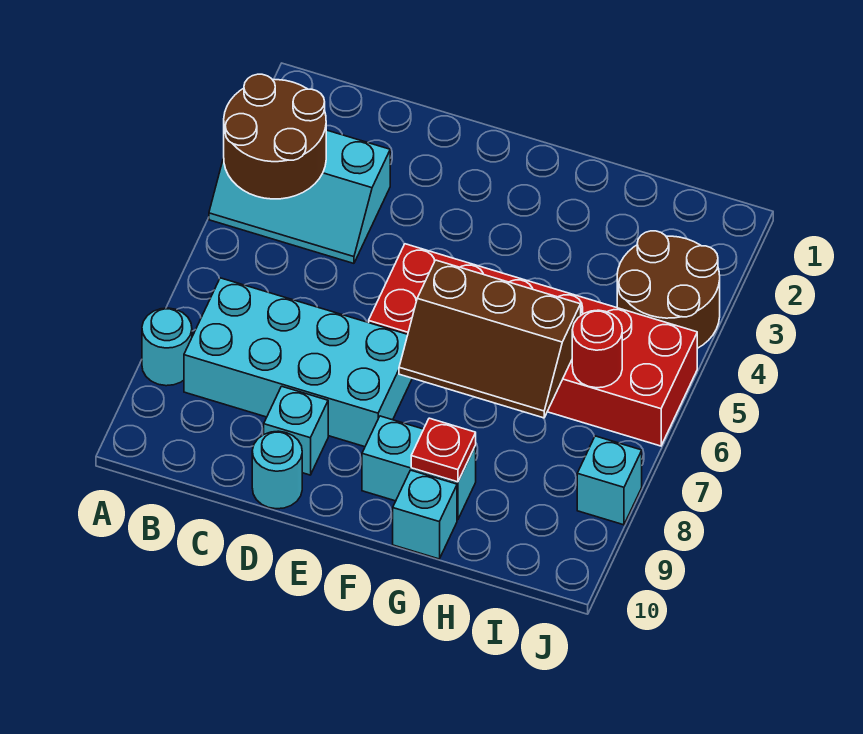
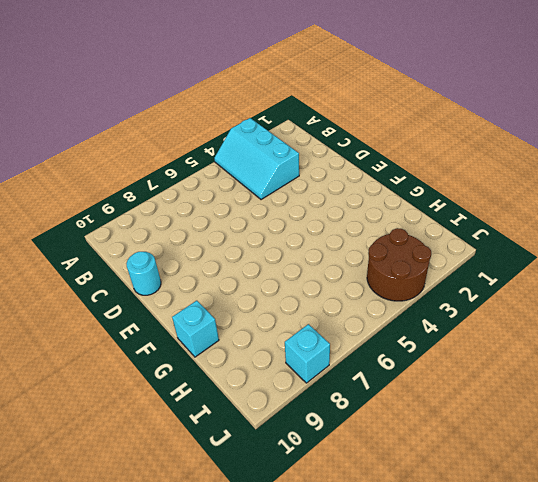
none -> cyan 1x1 round brick [142,308,192,386]
none -> cyan 2x4 brick [184,278,412,447]
none -> cyan 1x1 brick [264,386,328,475]

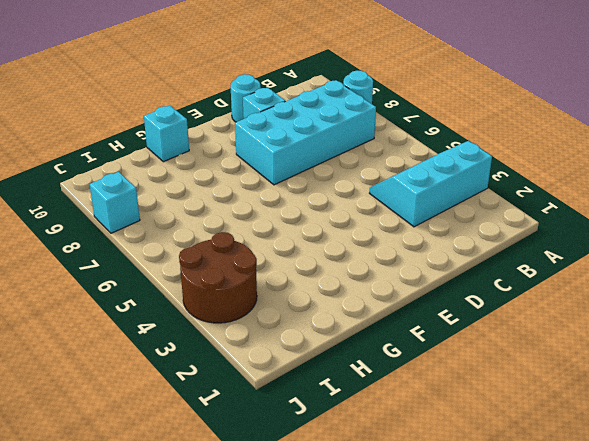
none -> red 2x6 brick [369,244,697,446]
none -> cyan 1x2 brick [362,416,476,520]
none -> brown 2x2 round brick [224,74,326,199]

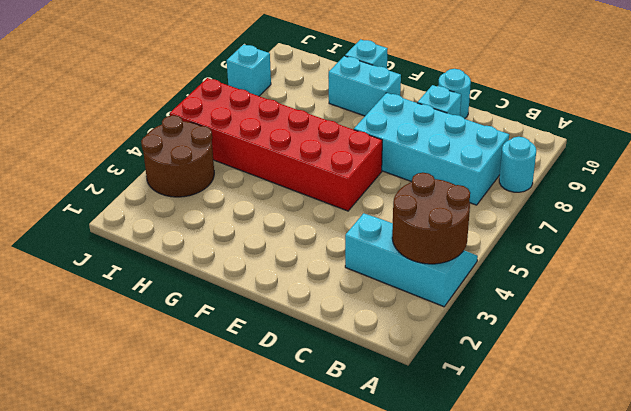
none -> brown 2x3 slope [399,260,581,418]
none -> red 1x1 plate [411,418,476,482]
none -> red 1x1 round brick [572,310,622,388]

